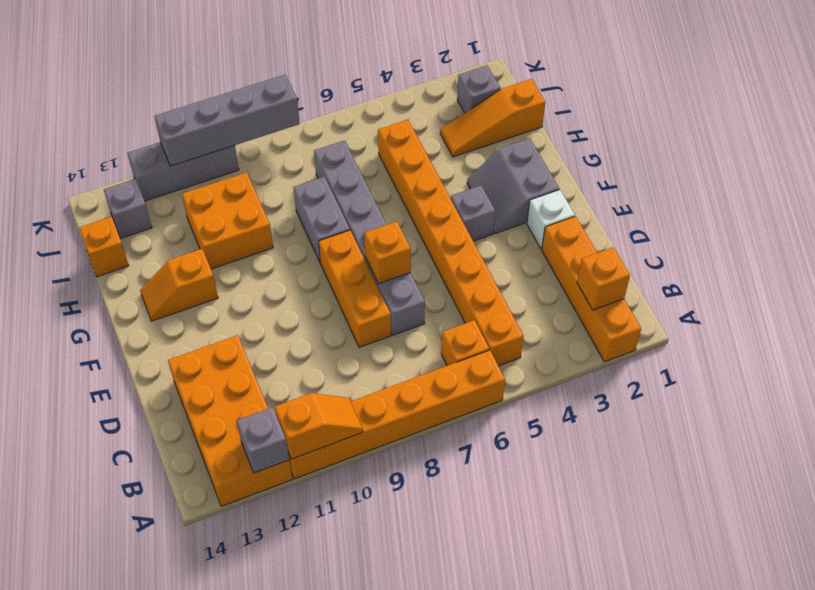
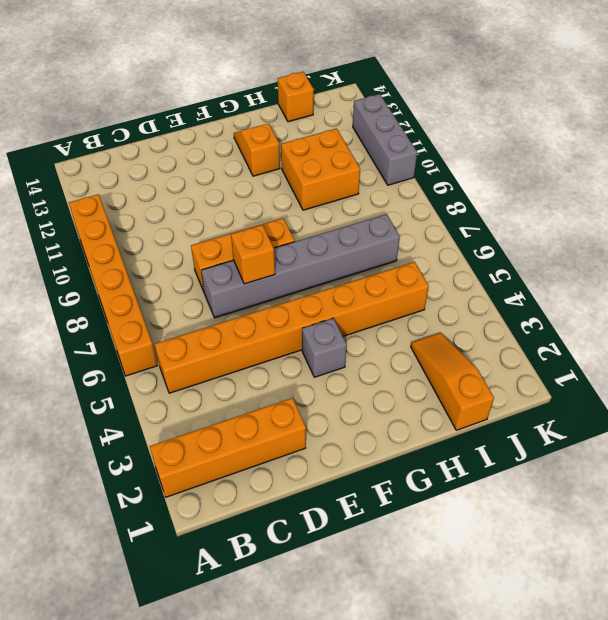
none -> orange 2x4 brick [168,335,292,506]
none -> orange 1x1 brick [441,320,489,366]
none -> white 1x1 brick [527,190,575,249]

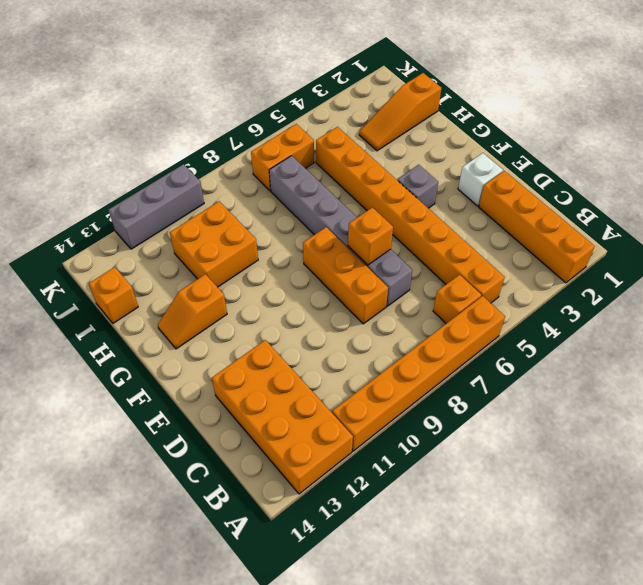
orange 1x2 brick [251,124,314,191] -> none
none -> grey 2x2 slope [467,138,559,233]
none -> grey 1x2 brick [293,177,350,262]
none -> grey 1x1 brick [457,65,501,113]

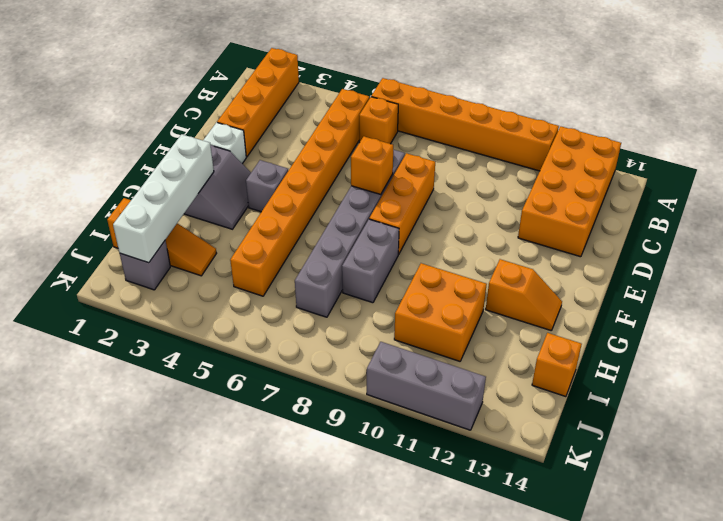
white 1x4 brick [113,134,214,263] -> none
none -> grey 1x1 brick [104,179,152,238]
none -> orange 1x2 slope [275,393,363,459]
none -> grey 1x1 brick [237,407,289,473]

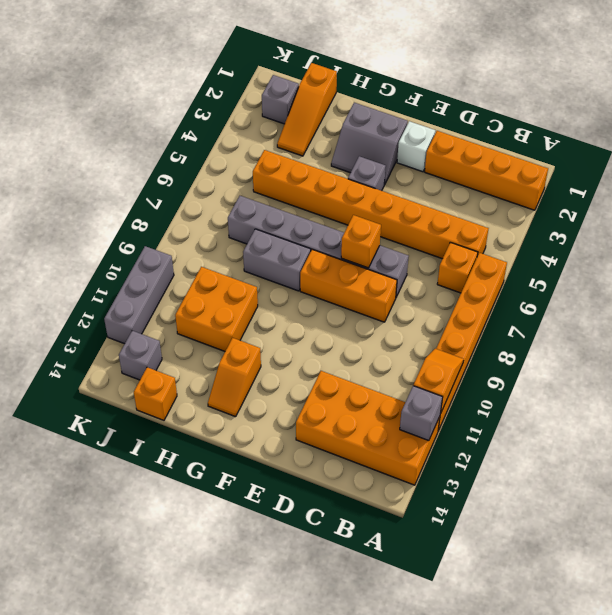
none -> orange 1x1 brick [577,247,630,310]
none -> grey 1x4 brick [154,75,300,166]

